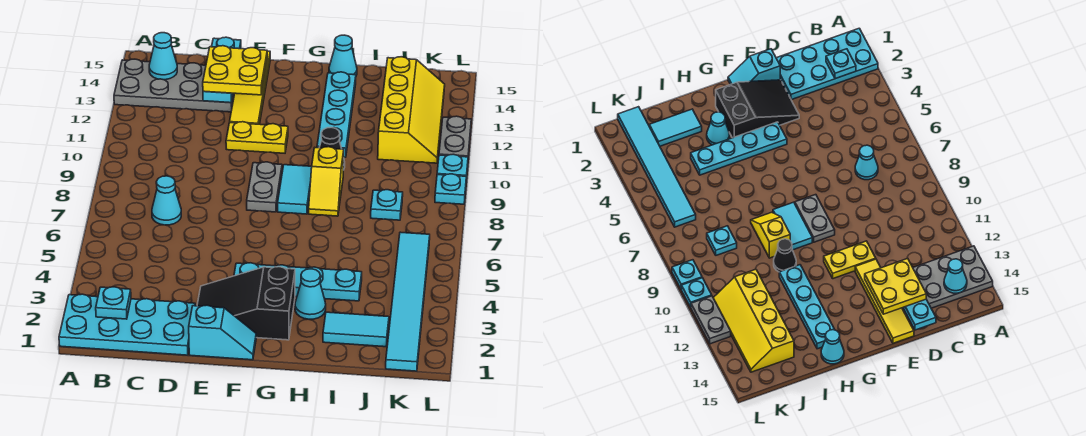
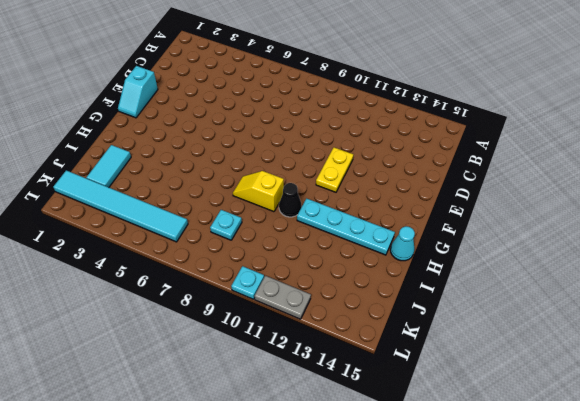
none -> cyan 2x4 plate [59,294,195,355]
none -> grey 2x4 plate [114,59,235,112]
none -> cyan 1x1 cone [152,176,181,225]

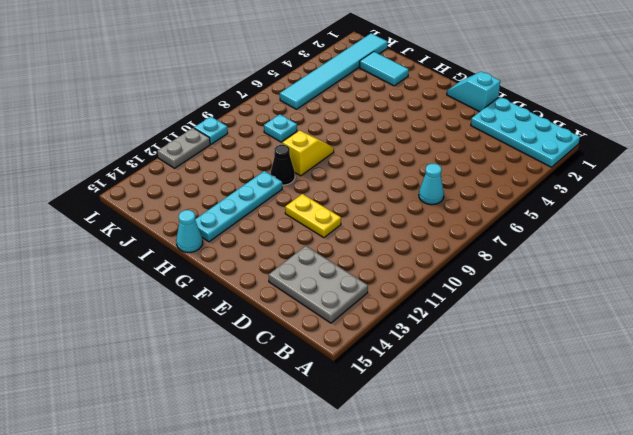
grey 2x3 plate [269,246,368,323] -> grey 2x4 plate [114,59,235,112]
none -> black 2x3 slope [197,267,295,340]
none -> yellow 1x4 tile [230,51,270,124]
none -> cyan 1x4 plate [234,263,362,301]

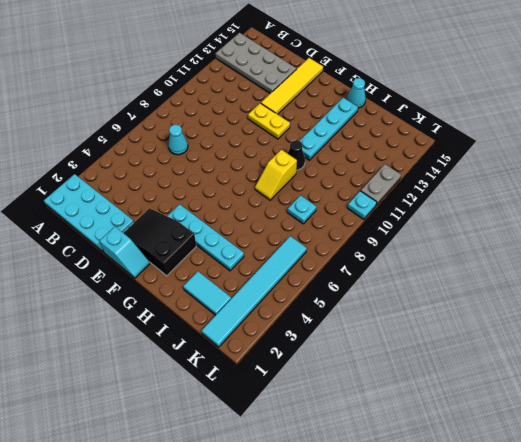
none -> grey 1x2 plate [247,162,282,212]
none -> cyan 1x2 tile [278,165,312,214]
none -> cyan 1x1 cone [295,269,326,319]

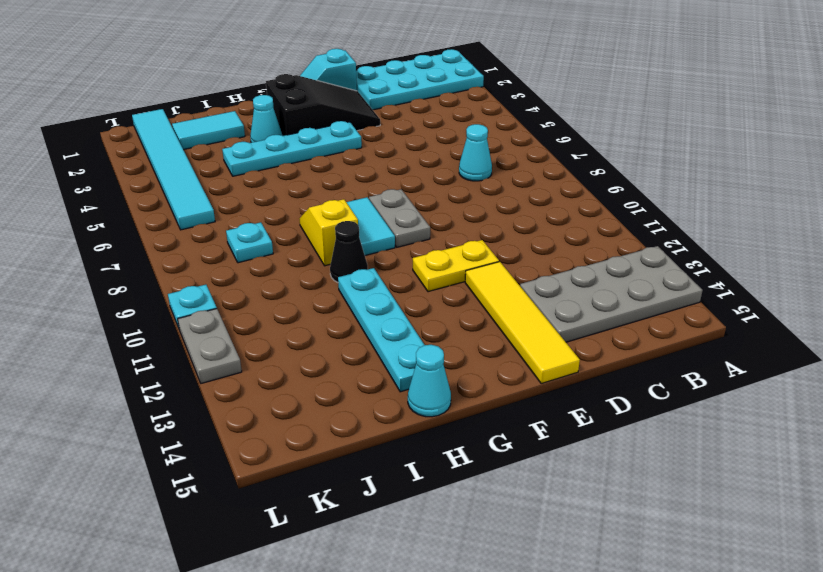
none -> yellow 2x4 slope [378,57,445,163]
none -> cyan 1x1 plate [435,174,466,204]
none -> cyan 1x1 plate [96,287,131,319]

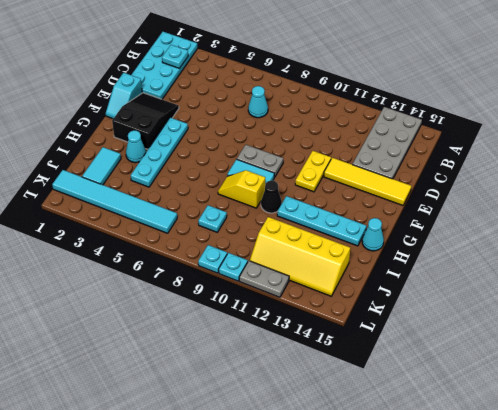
none -> cyan 1x1 cone [149,33,177,80]
none -> cyan 1x3 plate [203,37,241,103]
none -> yellow 2x2 plate [203,46,267,95]

